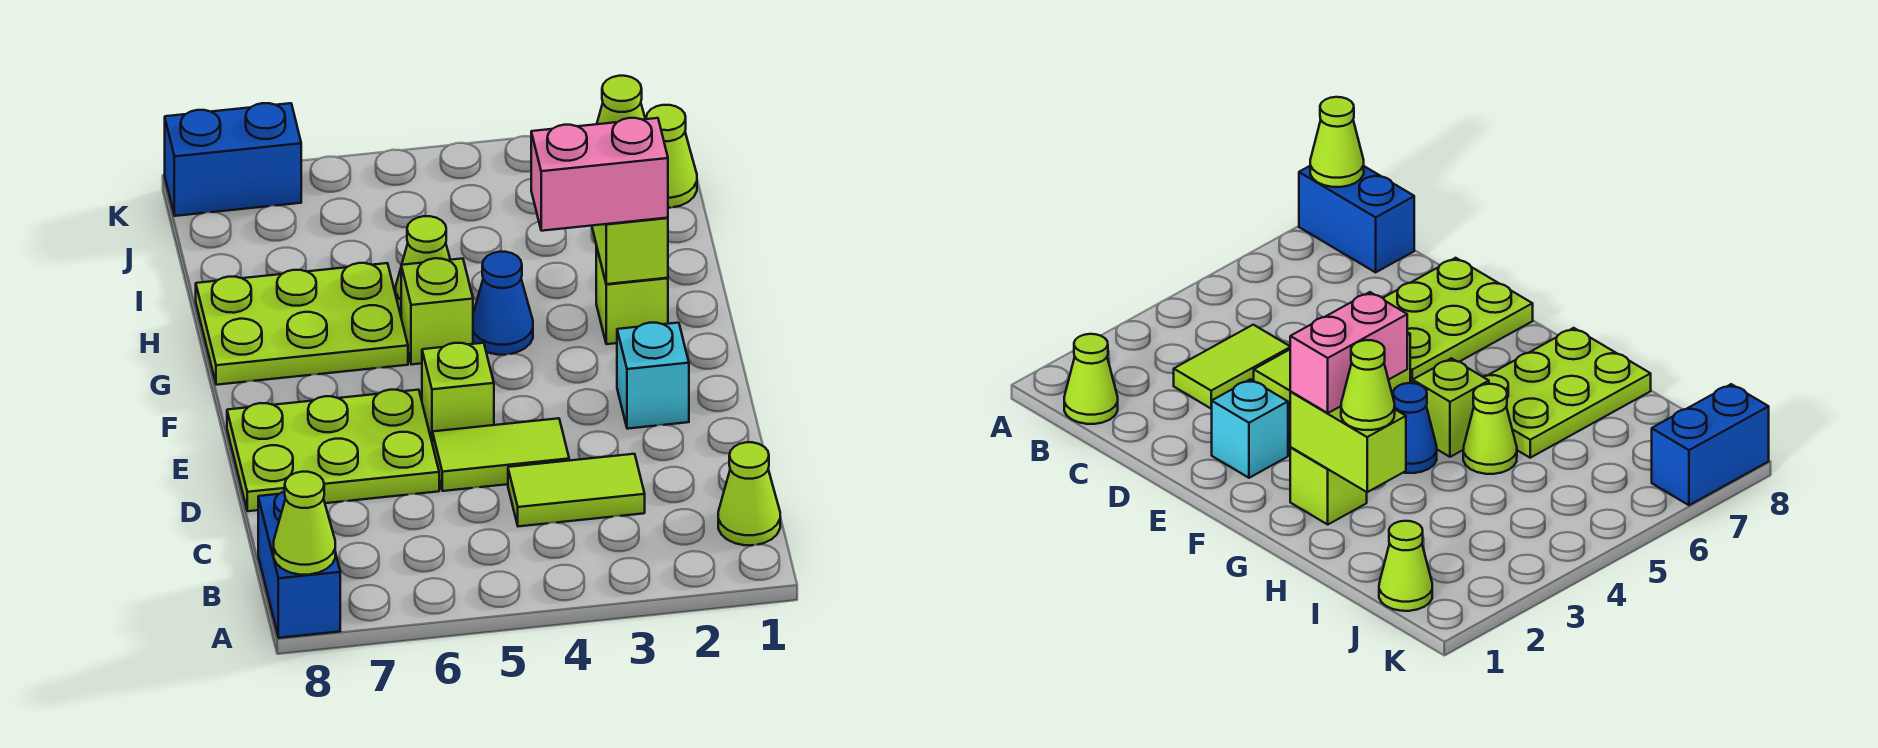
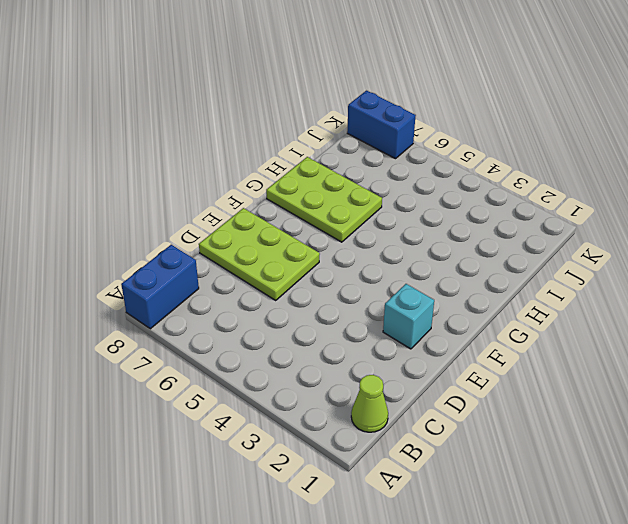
none -> lime 1x2 tile [508,454,645,526]
none -> lime 1x2 tile [432,418,569,491]
none -> lime 1x1 brick [422,343,494,441]

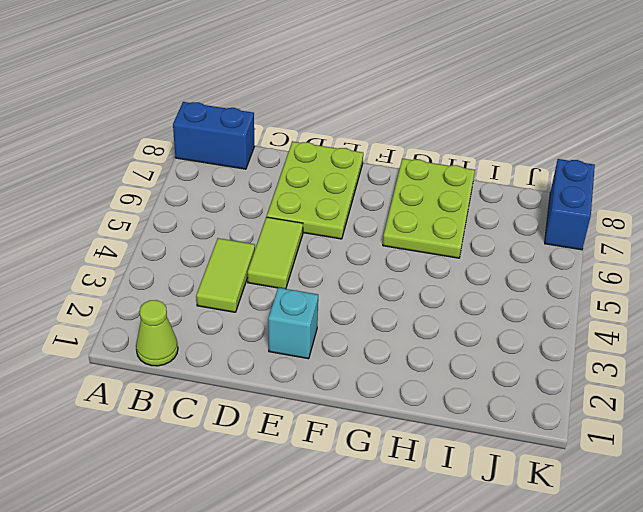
none -> lime 1x1 brick [422,343,494,441]
none -> lime 1x1 brick [596,246,668,344]
none -> blue 1x1 cone [473,252,533,355]

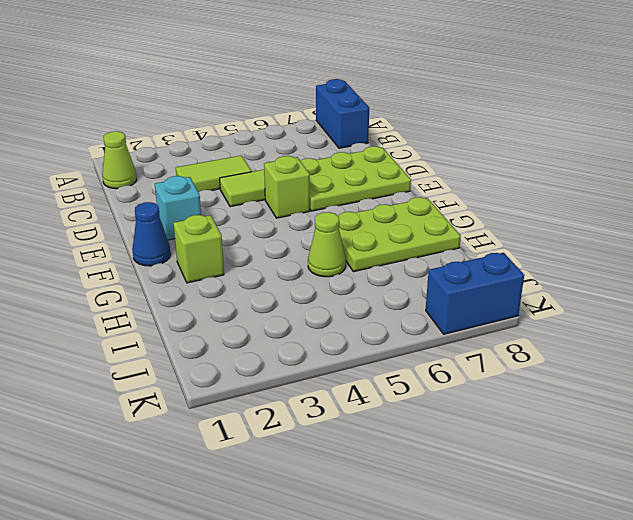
blue 1x1 cone [132,202,171,266] -> blue 1x1 cone moved to [473,252,533,355]
none -> lime 1x1 brick [401,258,473,365]
none -> lime 1x1 cone [646,105,697,208]
none -> lime 1x1 cone [274,472,335,575]

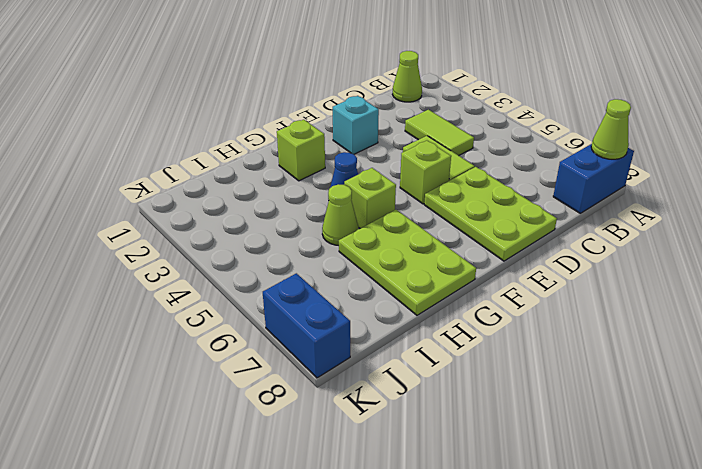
none -> lime 1x1 cone [646,105,697,208]
none -> lime 1x2 brick [592,218,668,284]
none -> pink 1x2 brick [531,118,668,231]

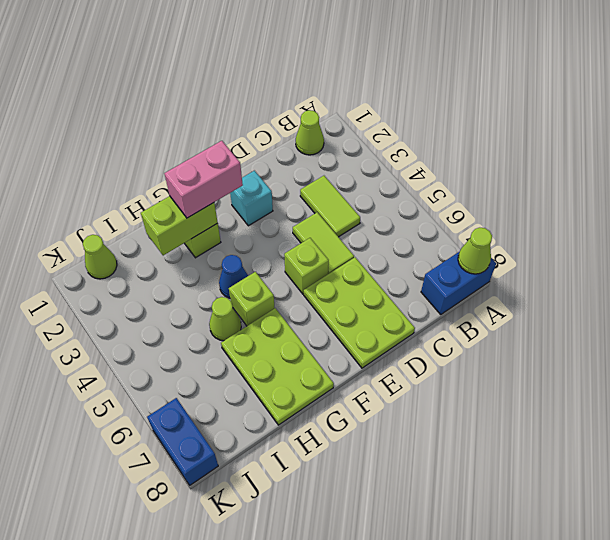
pink 1x2 brick [164,141,243,218] -> pink 1x2 brick turned to [531,118,668,231]
none -> lime 1x1 cone [597,76,645,124]

